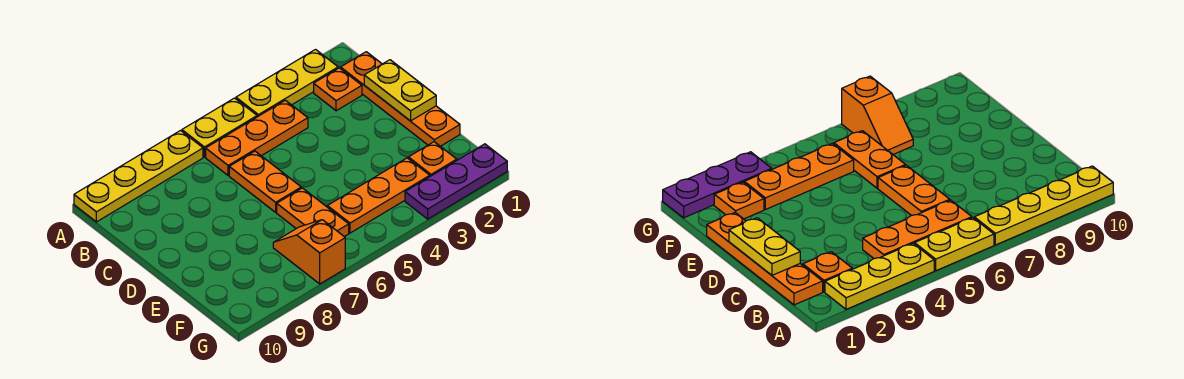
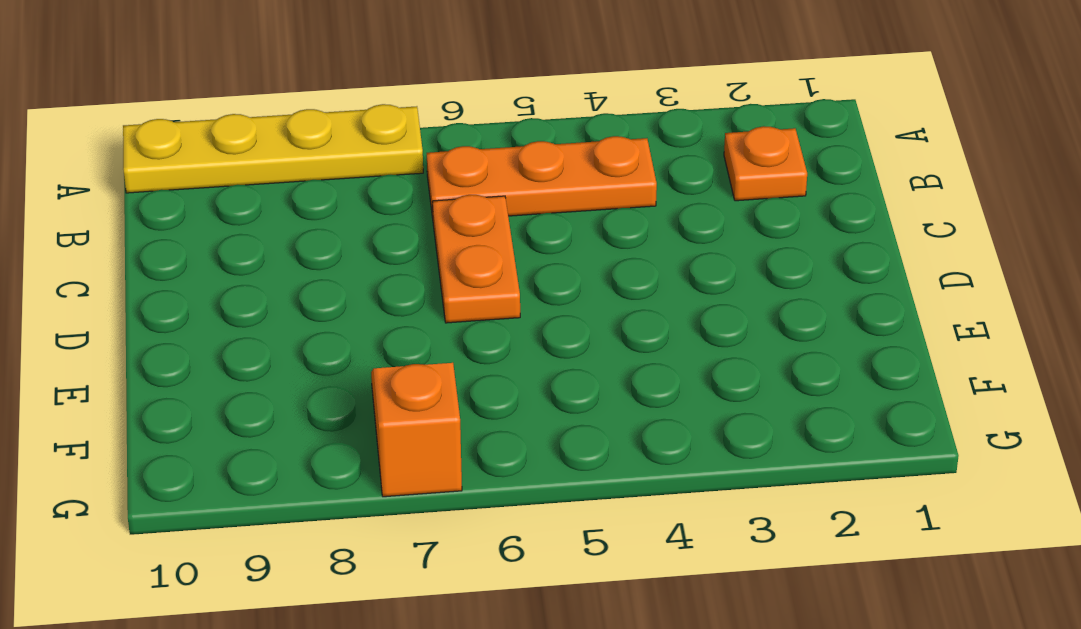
none -> yellow 1x3 plate [236,50,338,117]
none -> yellow 1x2 plate [182,98,257,157]
none -> orange 1x4 plate [341,52,460,146]

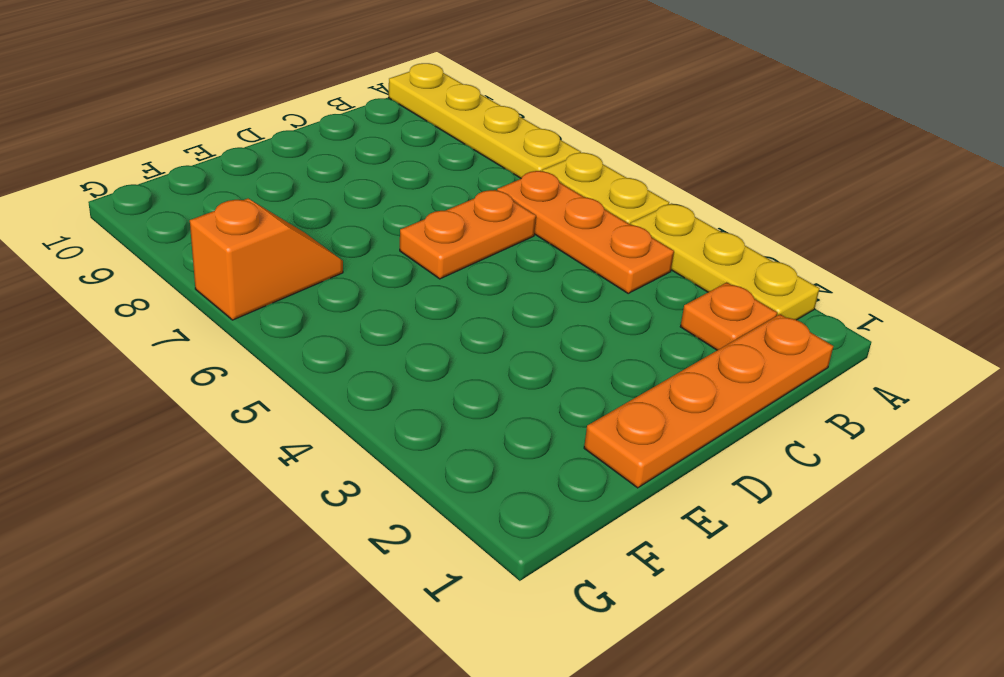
none -> orange 1x2 plate [277,188,349,237]
none -> orange 1x1 plate [408,142,457,176]
none -> orange 1x3 plate [327,158,430,233]

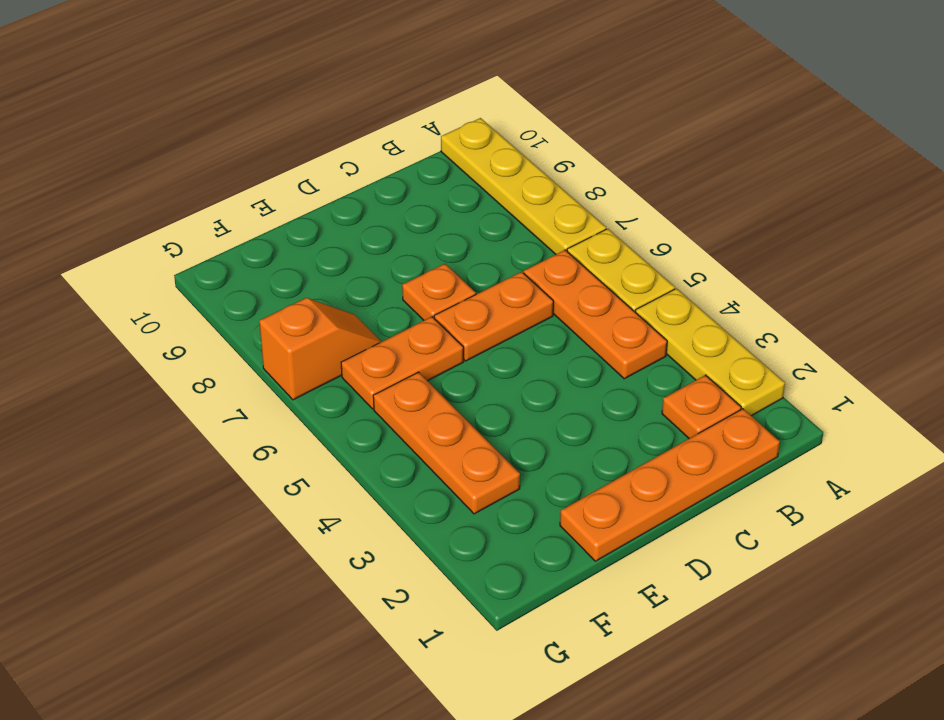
orange 1x1 plate [402,264,476,320] -> orange 1x1 plate moved to [408,142,457,176]
none -> purple 1x3 plate [405,144,507,219]
none -> yellow 1x2 plate [364,60,436,121]

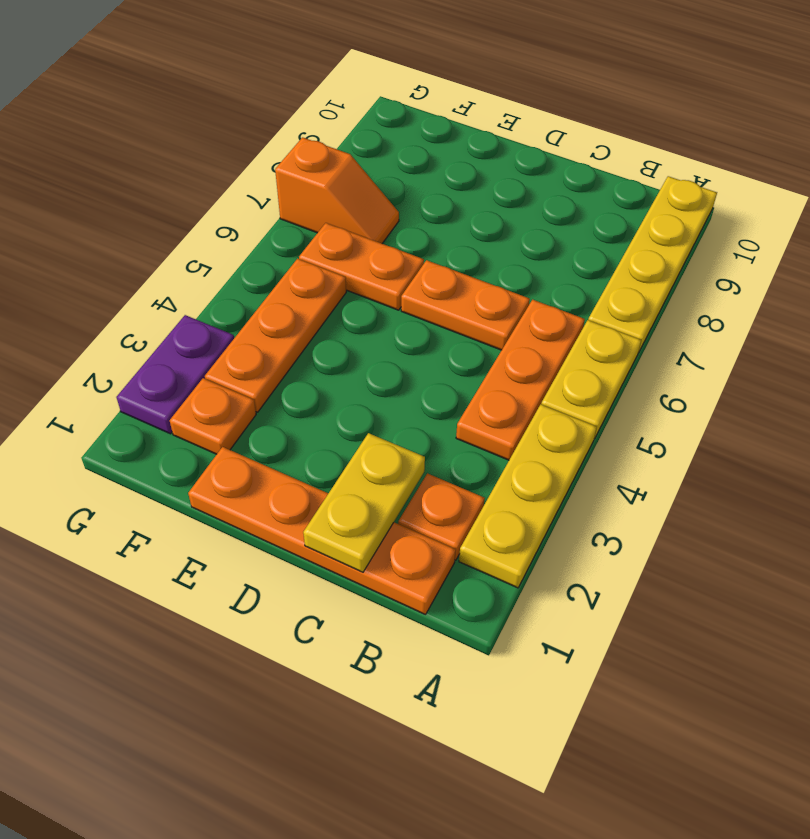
yellow 1x2 plate [303,433,425,572] -> yellow 1x2 plate turned to [364,60,436,121]
purple 1x2 plate [116,315,234,434] -> purple 1x3 plate [405,144,507,219]

